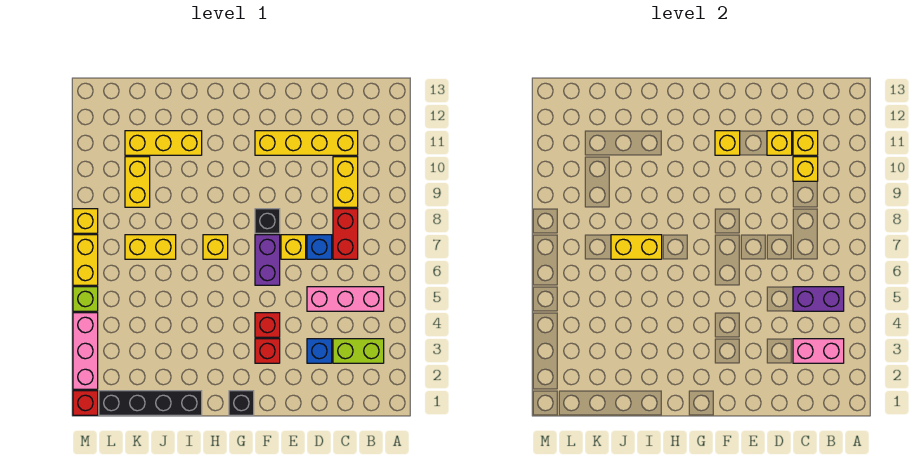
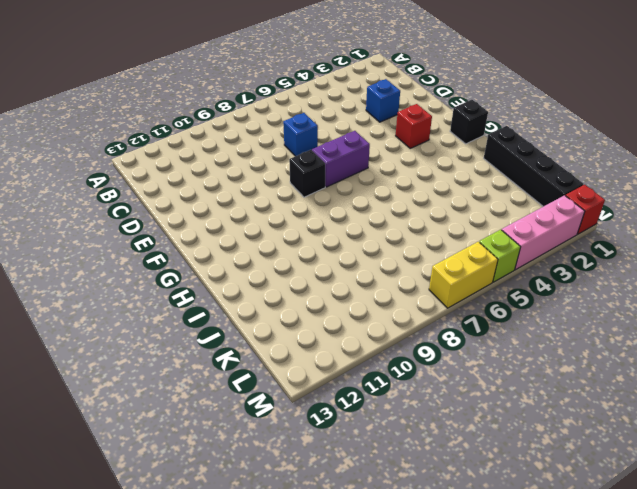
none -> lime 1x2 brick [333,339,384,363]
none -> pink 1x3 brick [307,287,384,311]
none -> red 1x2 brick [333,209,358,259]
none -> yellow 1x2 brick [333,157,358,207]

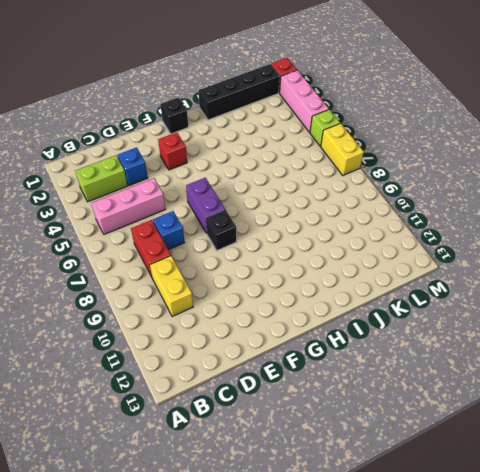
none -> yellow 1x4 brick [255,131,358,155]
none -> yellow 1x1 brick [281,235,306,259]
none -> red 1x1 brick [255,313,280,337]
none -> yellow 1x1 brick [203,235,228,259]

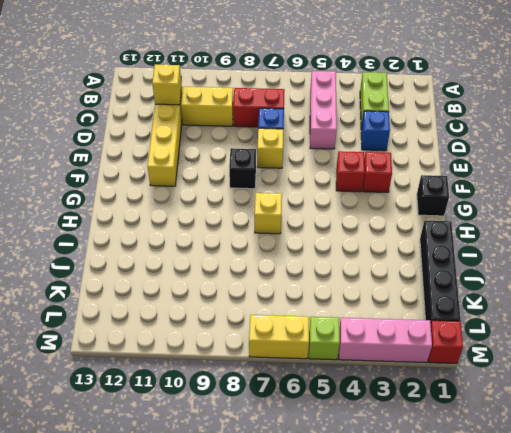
none -> purple 1x2 brick [255,235,280,285]
none -> yellow 1x3 brick [125,131,202,155]
none -> yellow 1x2 brick [125,235,176,259]
none -> yellow 1x2 brick [125,157,150,207]

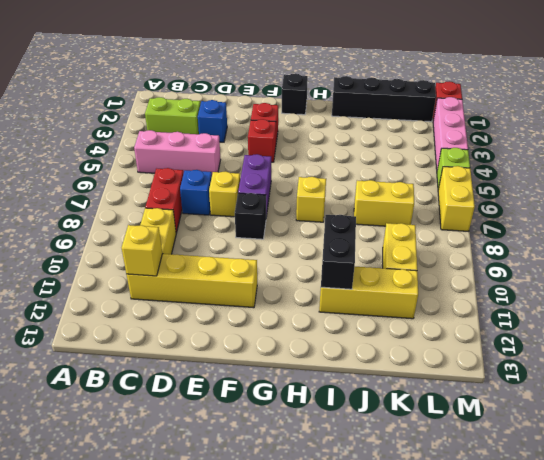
black 1x2 brick [321,215,356,289] -> none
none -> yellow 1x1 brick [73,209,98,233]
none -> pink 1x2 brick [793,339,844,363]
none -> purple 1x2 brick [793,287,844,311]
none -> yellow 1x1 brick [793,157,818,181]

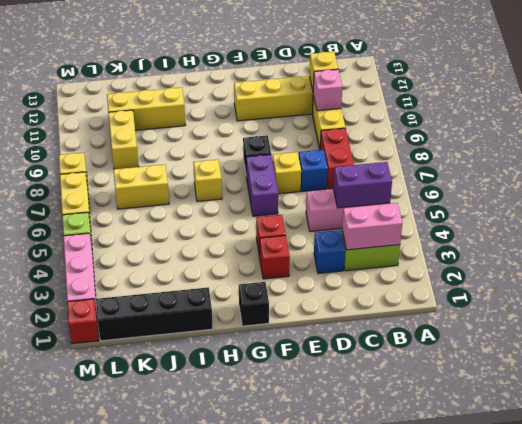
pink 1x1 brick [313,69,342,111] -> yellow 1x1 brick [793,157,818,181]
none -> yellow 1x1 brick [767,131,792,155]
none -> yellow 1x1 brick [715,131,740,155]
none -> yellow 1x2 brick [611,235,662,259]

